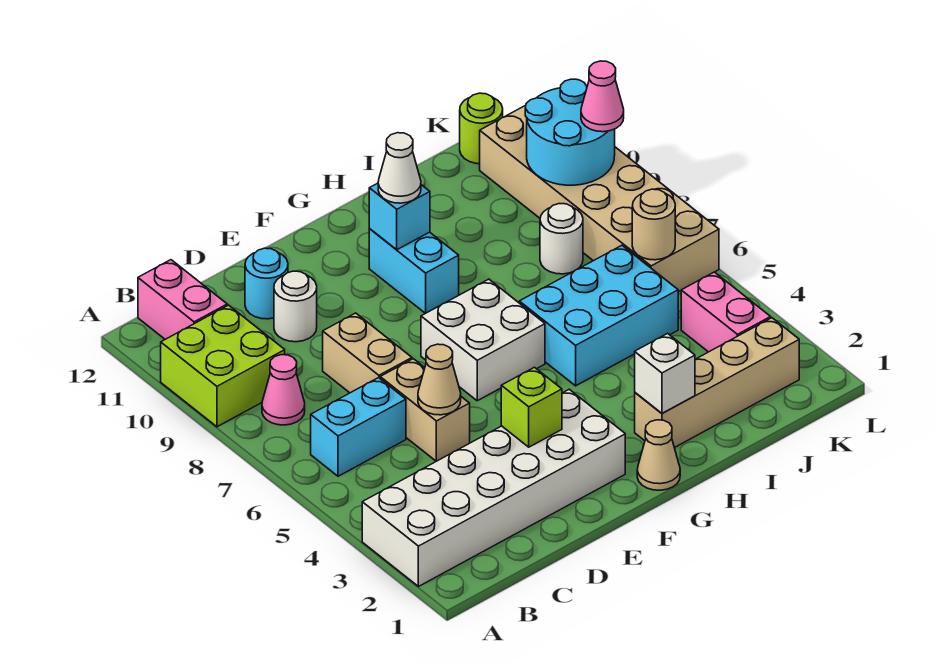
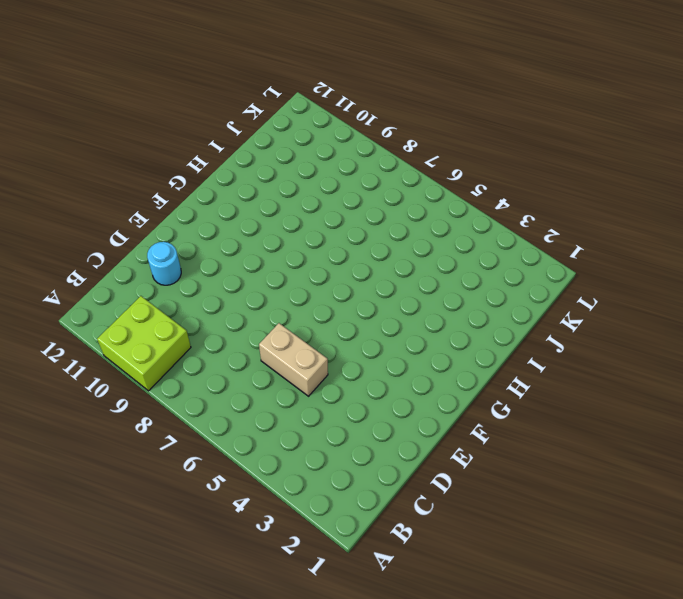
none -> white 2x6 brick [362,389,625,587]
none -> cyan 1x2 brick [311,378,406,476]
none -> pink 1x1 cone [262,355,305,425]

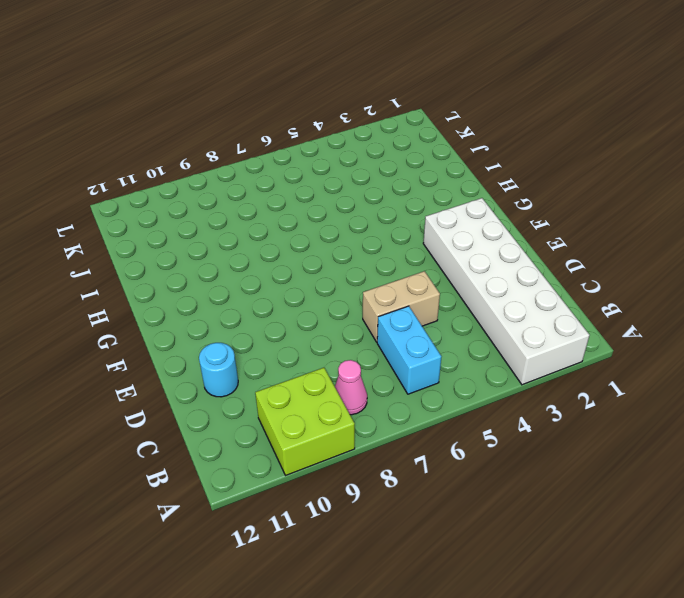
none -> pink 1x2 brick [138,260,227,339]
none -> tan 1x2 brick [323,313,412,393]
none -> white 1x1 round brick [274,271,317,342]

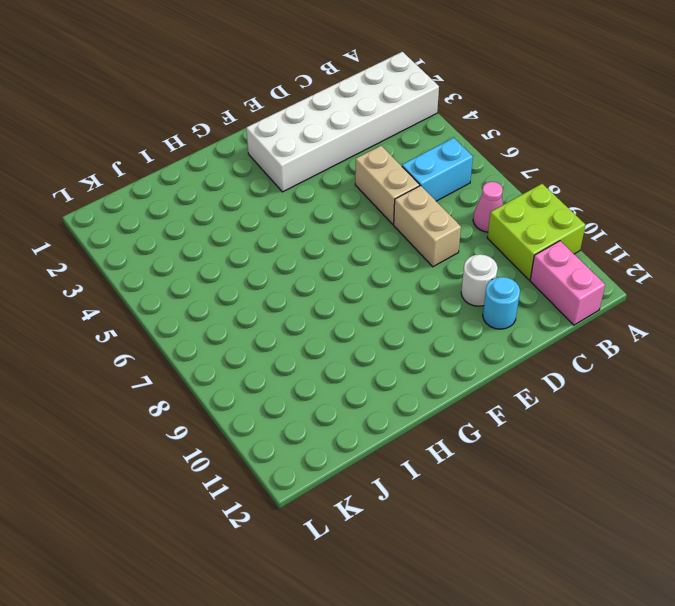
none -> white 2x2 brick [421,279,545,401]
none -> tan 1x1 cone [637,420,680,490]
none -> cyan 1x2 brick [369,229,459,313]

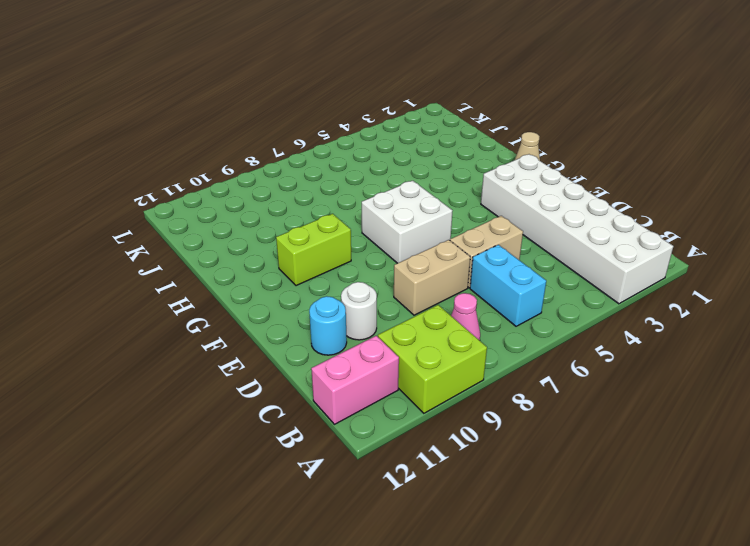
lime 1x2 brick [276,214,351,286] -> cyan 1x2 brick [369,229,459,313]
none -> tan 1x4 brick [635,318,799,448]
none -> cyan 2x3 brick [519,246,678,386]
none -> white 1x1 round brick [540,204,583,274]

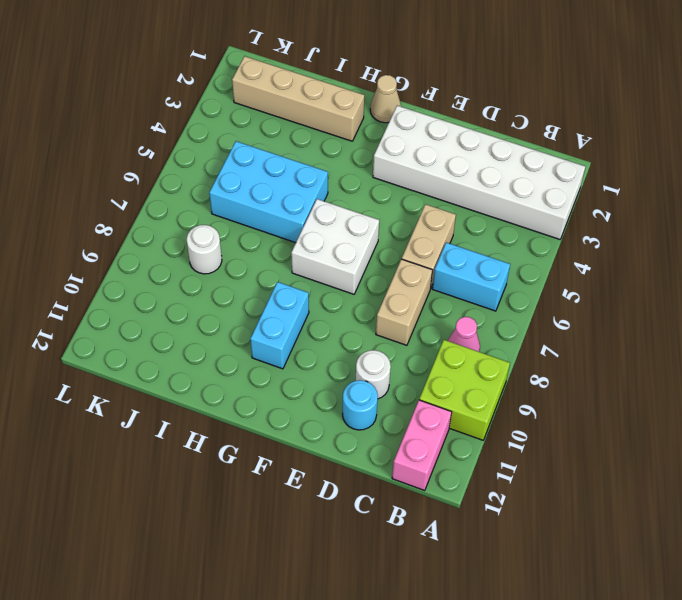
none -> pink 1x2 brick [681,272,771,352]
none -> tan 2x6 brick [480,106,719,292]
none -> lime 1x1 round brick [460,93,503,164]

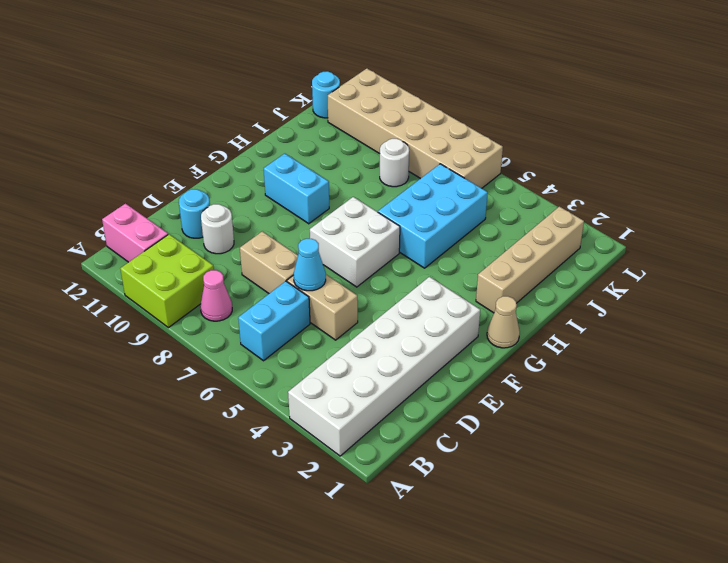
cyan 1x1 cone [294,239,326,291] -> none
cyan 1x1 round brick [312,71,340,118] -> lime 1x1 round brick [460,93,503,164]
none -> pink 1x2 brick [681,272,771,352]
none -> tan 1x1 cone [418,344,461,415]
none -> lime 1x1 brick [501,367,562,447]

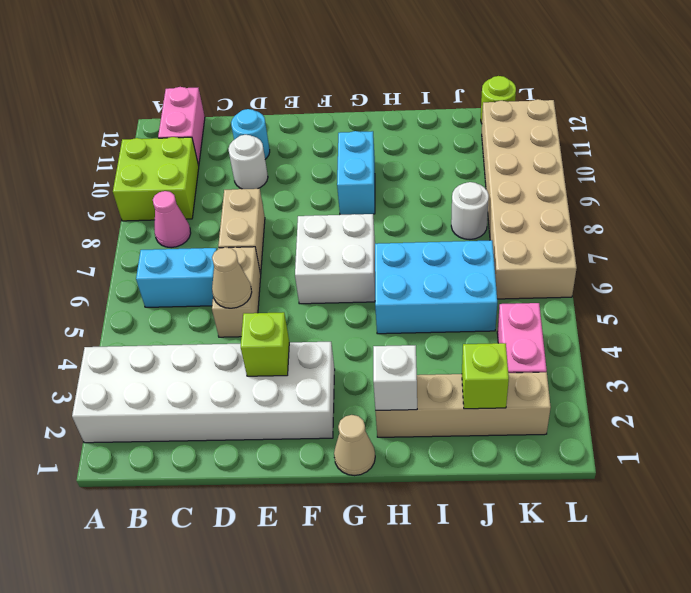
lime 1x1 brick [462,343,509,409] -> none
none -> cyan 1x1 brick [369,183,430,250]
none -> tan 1x1 round brick [632,189,675,260]
none -> cyan 2x2 round brick [525,79,615,185]

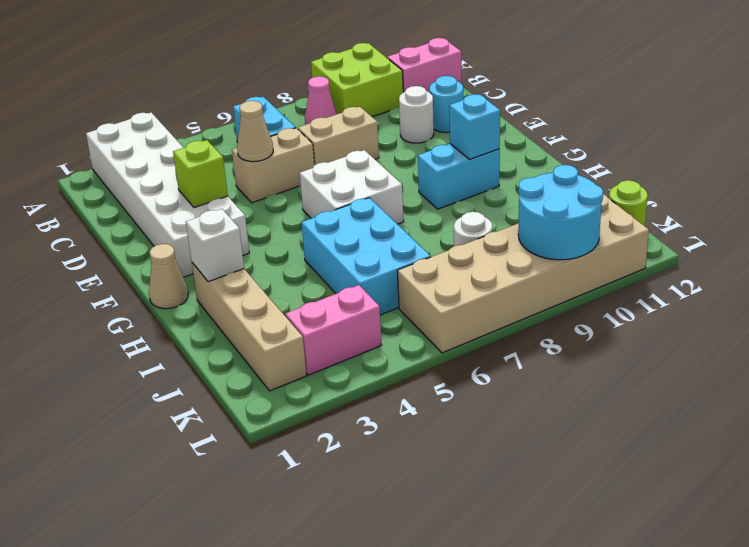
none -> tan 1x1 round brick [632,189,675,260]
none -> white 1x1 cone [378,133,421,203]
none -> pink 1x1 cone [581,61,624,132]

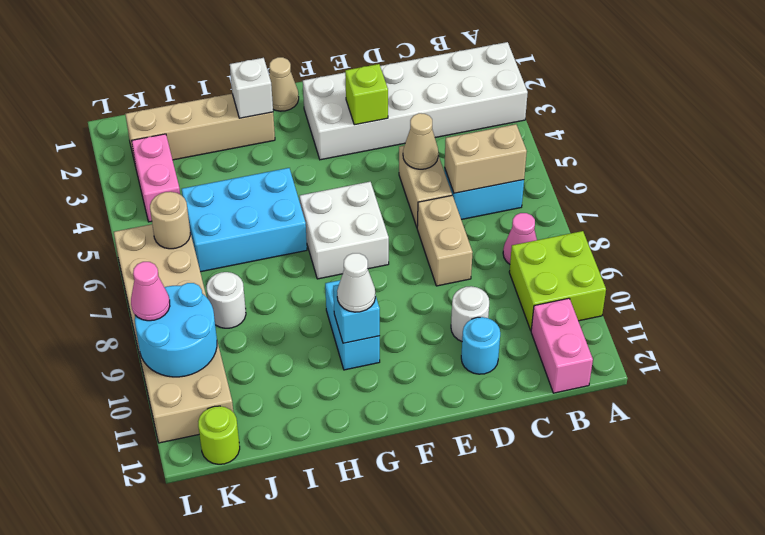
tan 1x2 brick [444,124,527,193] -> none

